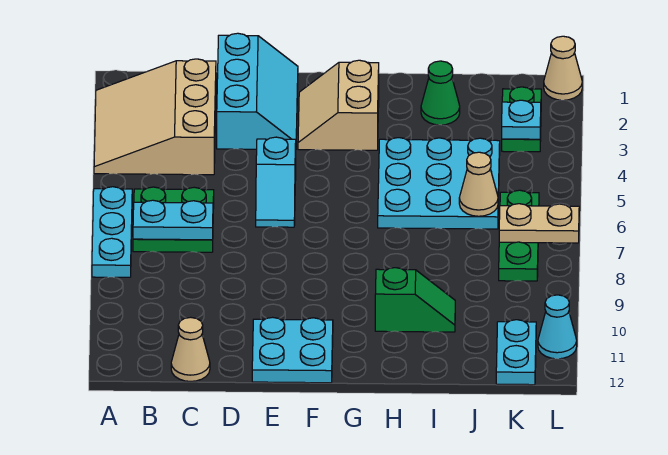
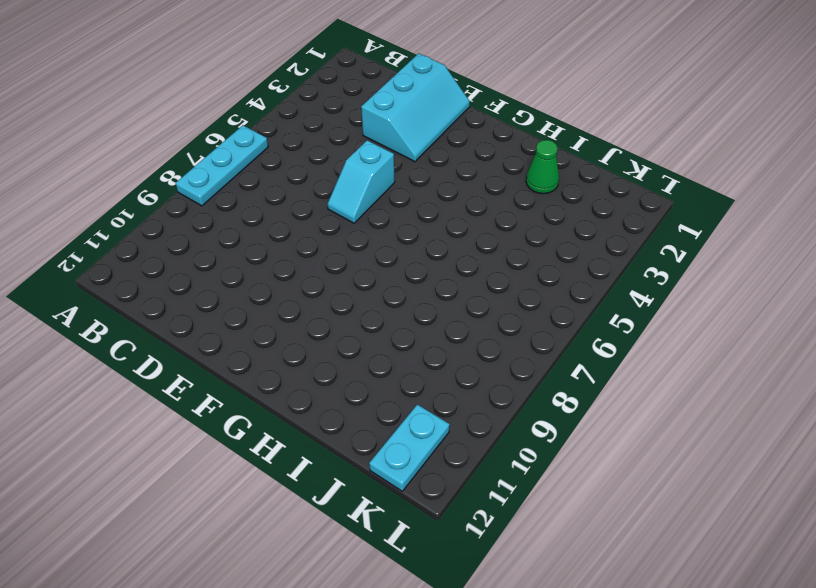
none -> tan 3x3 slope [94,59,216,175]
none -> green 2x2 plate [133,187,214,252]
none -> tan 1x1 cone [171,317,210,381]

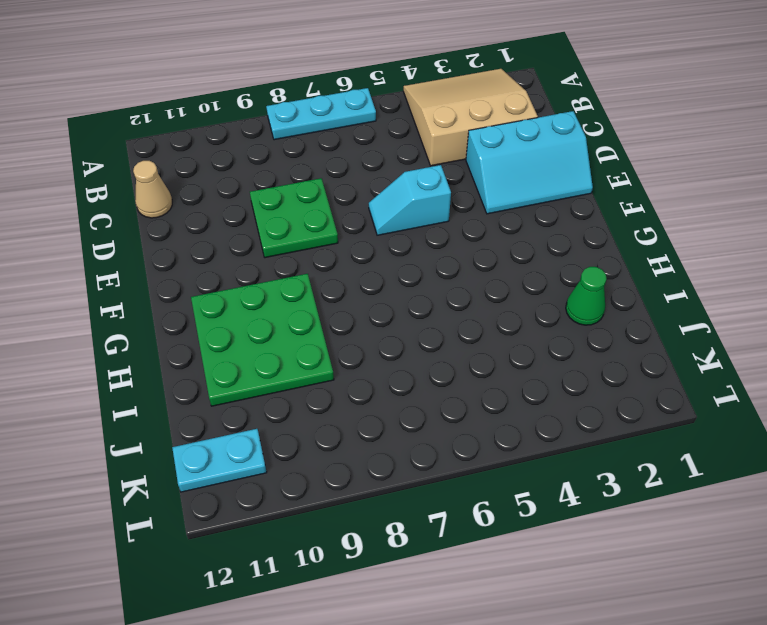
green 2x2 plate [250,178,338,258] -> green 2x2 plate moved to [133,187,214,252]
green 3x3 plate [191,274,334,406] -> green 1x2 slope [375,268,455,332]
none -> cyan 2x2 plate [252,317,333,383]
none -> tan 2x2 slope [298,60,379,150]
none -> cyan 3x3 plate [378,138,500,229]

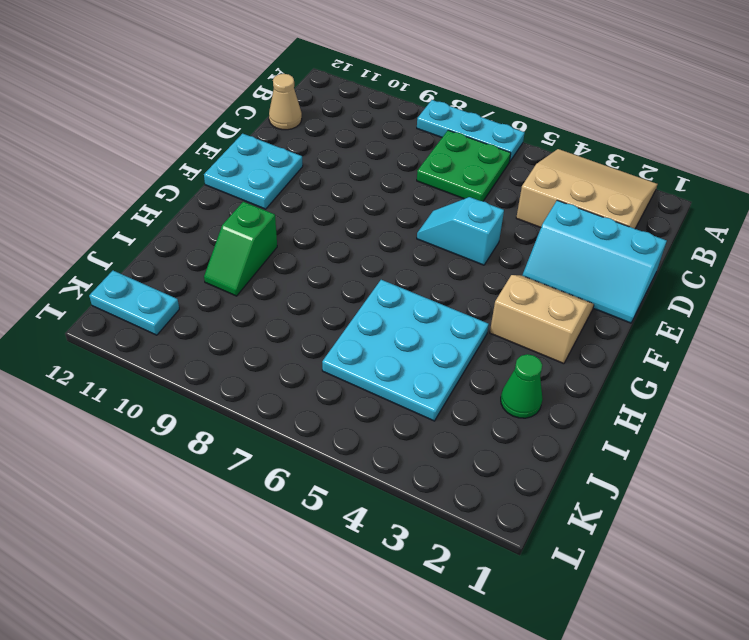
none -> green 1x2 plate [502,87,541,152]
none -> green 1x3 plate [499,190,539,281]
none -> tan 1x1 cone [544,36,582,100]

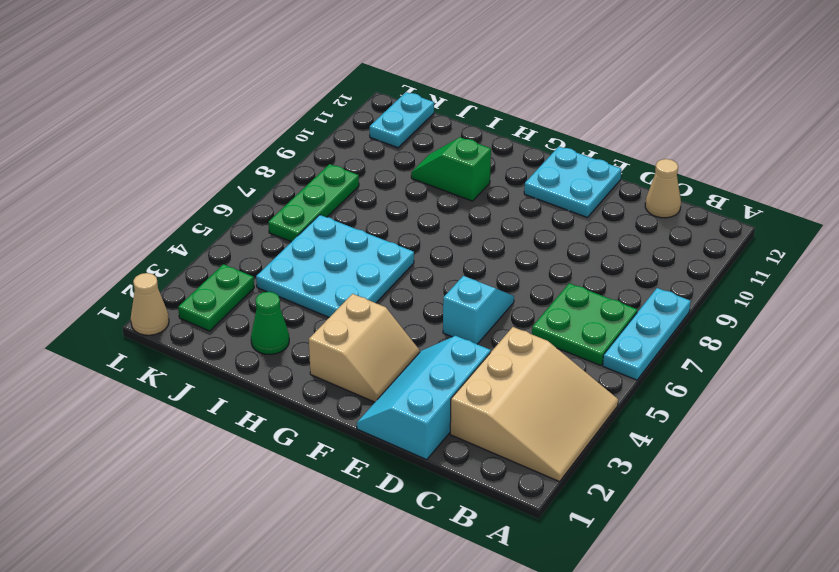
none -> cyan 1x1 cone [538,295,577,359]
none -> cyan 1x2 plate [133,200,213,240]
none -> tan 1x1 cone [459,152,498,216]

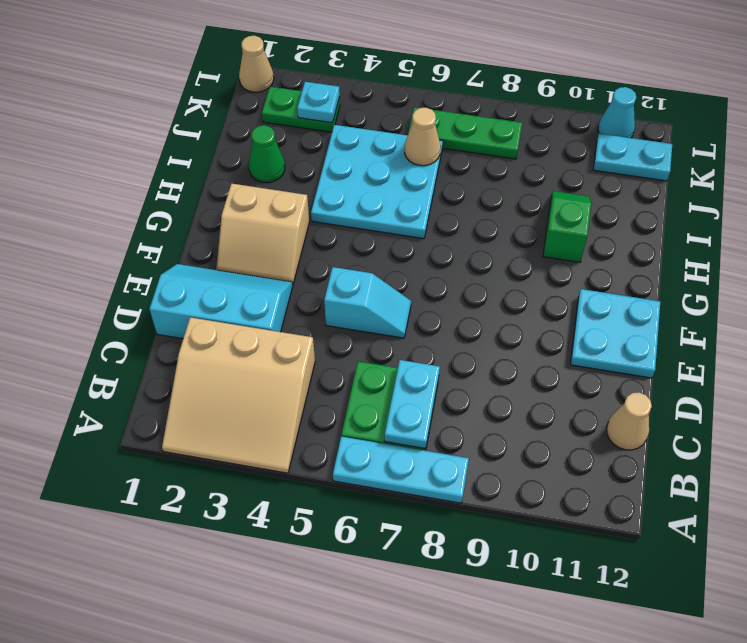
none -> tan 1x2 plate [499,204,579,243]

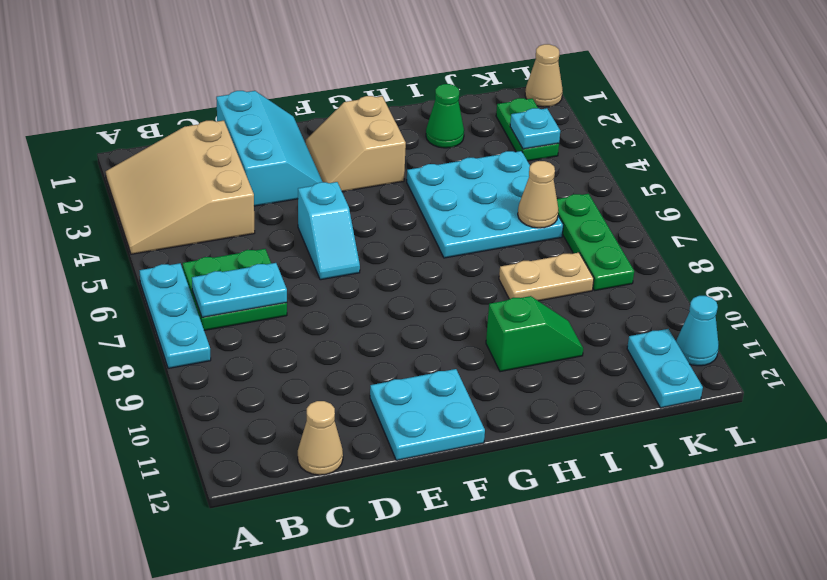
tan 1x2 plate [499,253,594,301] -> tan 1x2 plate moved to [499,204,579,243]

